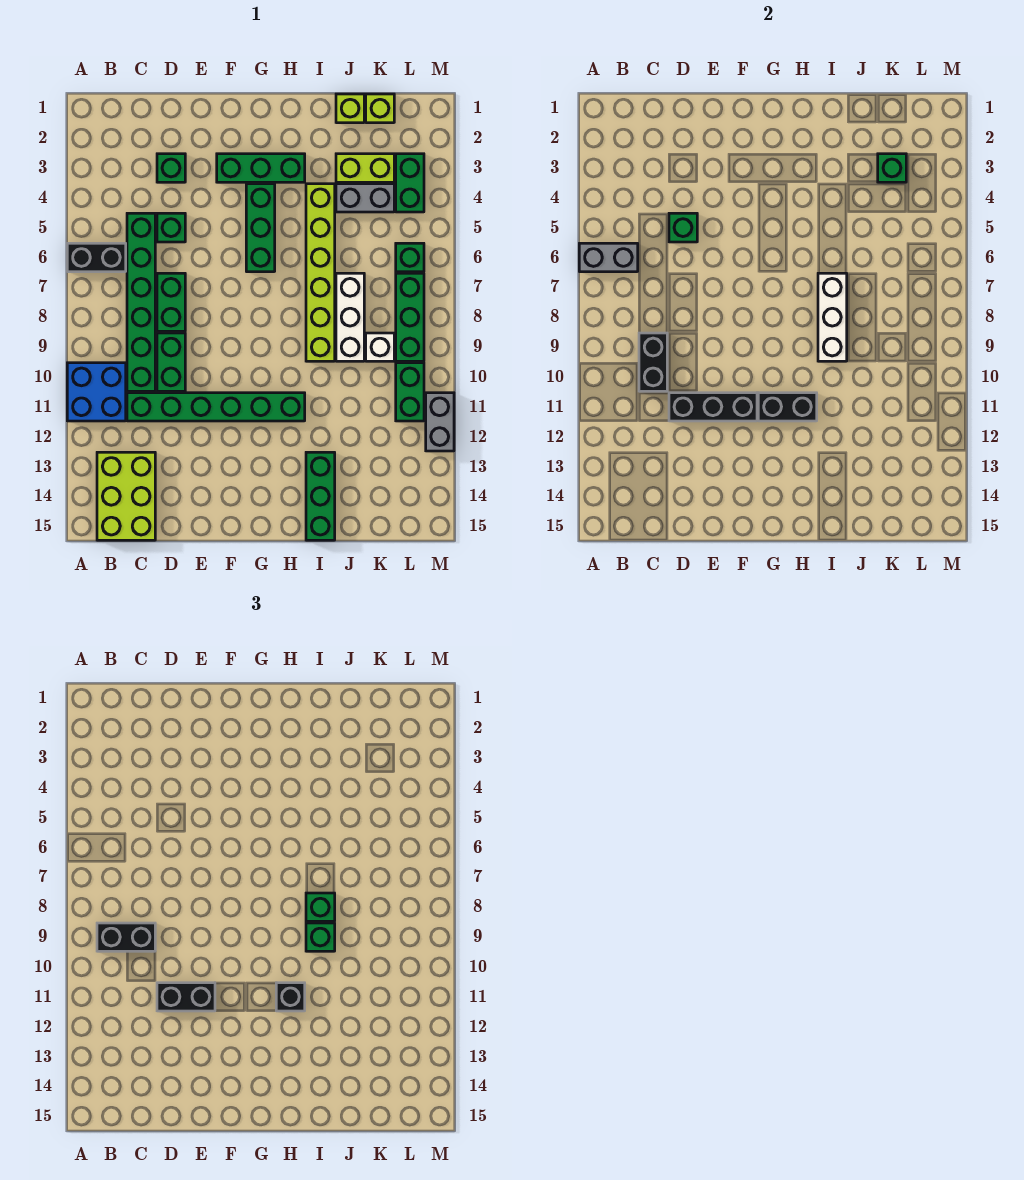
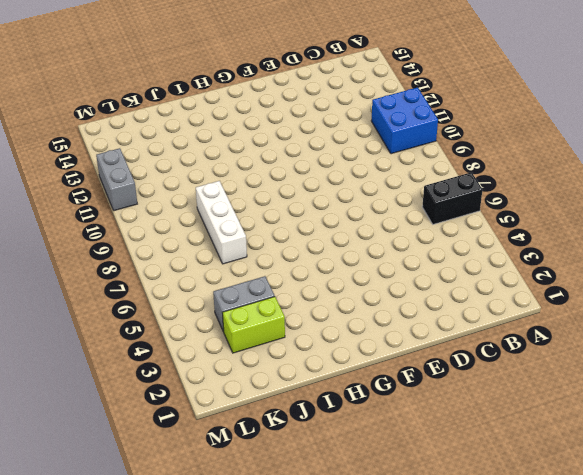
none -> lime 2x3 brick [97,452,155,540]
none -> green 1x6 brick [127,213,155,391]
none -> green 1x6 brick [127,393,305,421]
none -> green 1x1 brick [157,154,185,182]

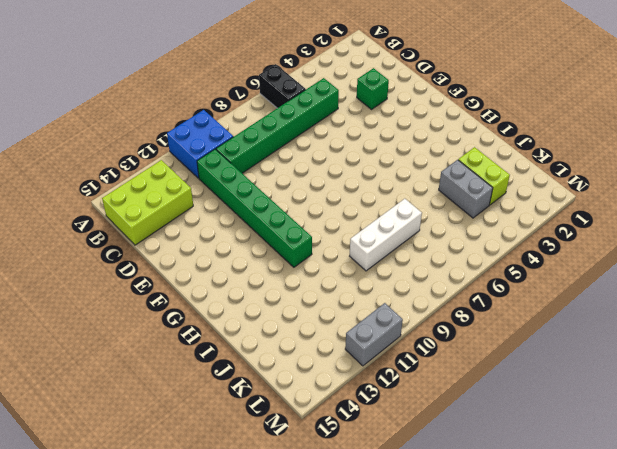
none -> green 1x1 brick [157,213,185,242]
none -> green 1x2 brick [157,273,185,331]
none -> green 1x2 brick [157,333,185,391]
none -> green 1x3 brick [217,154,305,182]

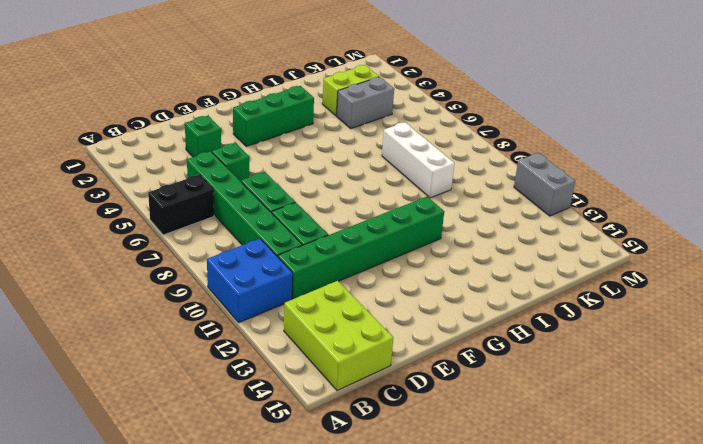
none -> green 1x3 brick [246,184,275,272]
none -> lime 1x6 brick [306,184,335,361]
none -> green 1x3 brick [306,452,335,540]
none -> lime 1x1 brick [336,94,364,123]

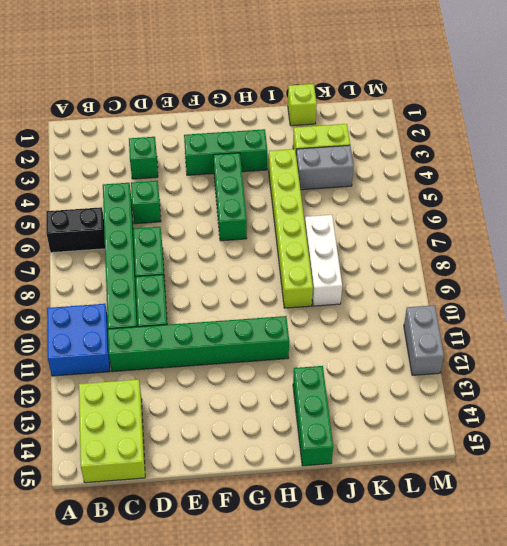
none -> lime 1x1 brick [366,94,394,123]
none -> white 1x1 brick [366,333,394,361]
none -> green 1x2 brick [396,154,424,212]
none -> green 1x1 brick [396,243,424,272]

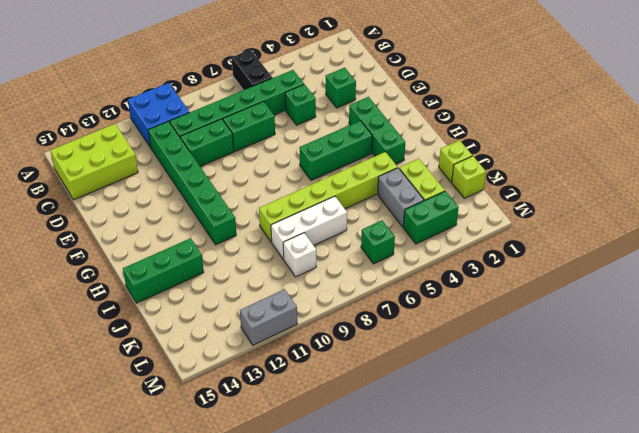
none -> green 1x3 brick [396,273,424,361]
none -> green 1x2 brick [396,363,424,421]
none -> grey 1x2 brick [579,243,638,272]
none -> black 1x2 brick [639,333,667,391]

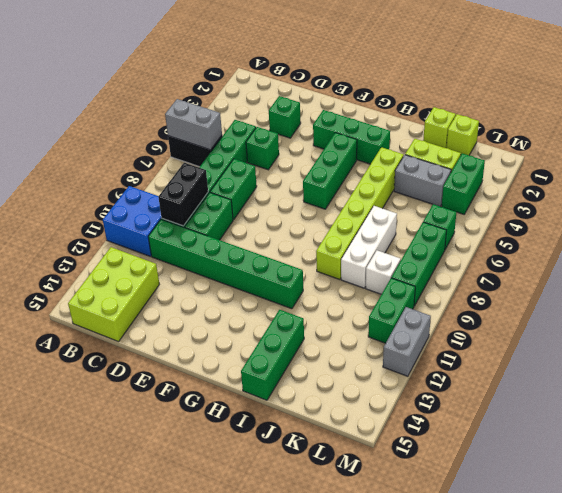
none -> green 1x1 brick [669,213,697,242]
none -> black 1x3 brick [669,393,757,421]
none -> black 1x2 brick [758,393,817,421]
none -> white 1x3 brick [818,273,847,361]

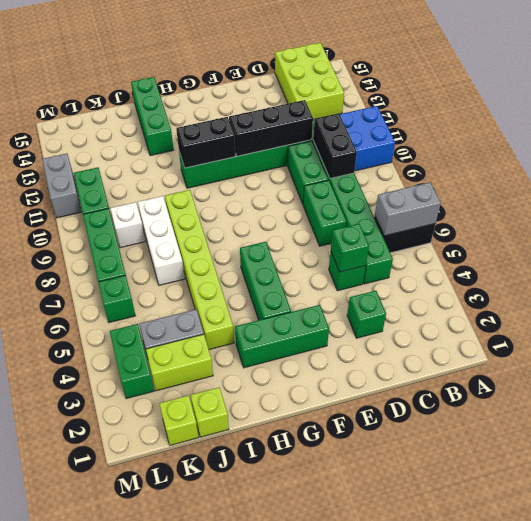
none -> white 1x3 brick [818,273,847,361]
none -> green 1x1 brick [878,154,906,182]
none -> black 1x2 brick [97,923,155,951]
none -> black 1x2 brick [157,983,215,1011]

